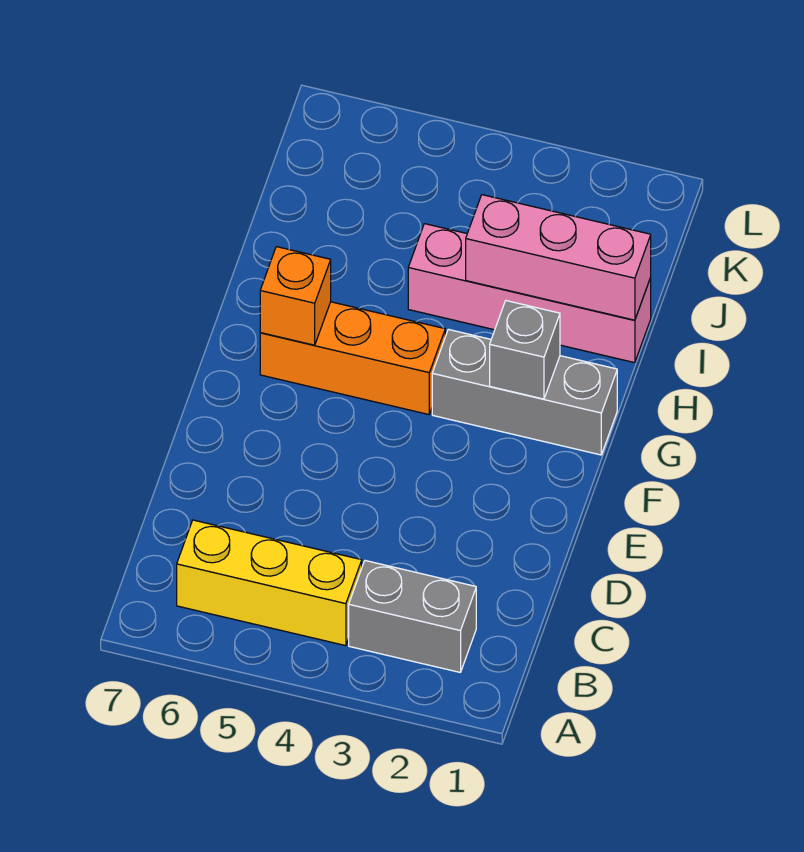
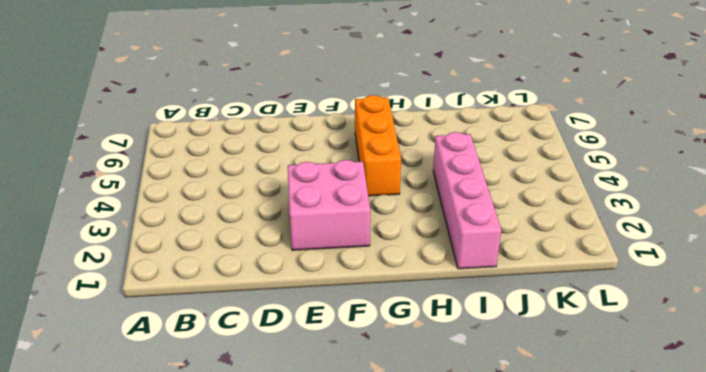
pink 2x2 brick [288,160,370,250] -> none
none -> grey 1x2 brick [349,561,476,672]
none -> yellow 1x3 brick [177,520,362,646]

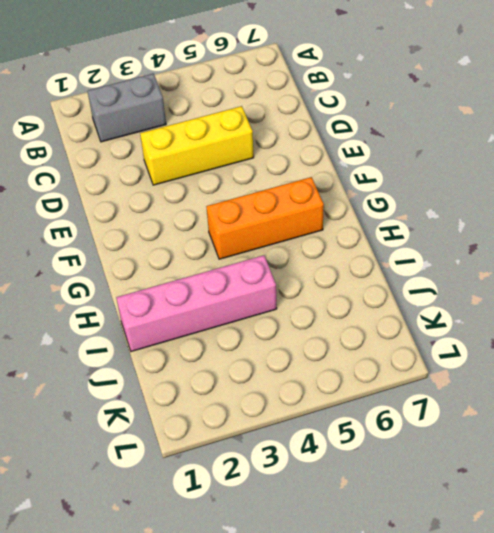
yellow 1x3 brick [140,106,254,185] -> yellow 1x3 brick moved to [177,520,362,646]
none -> grey 1x3 brick [432,329,617,455]
none -> grey 1x1 brick [490,301,560,399]

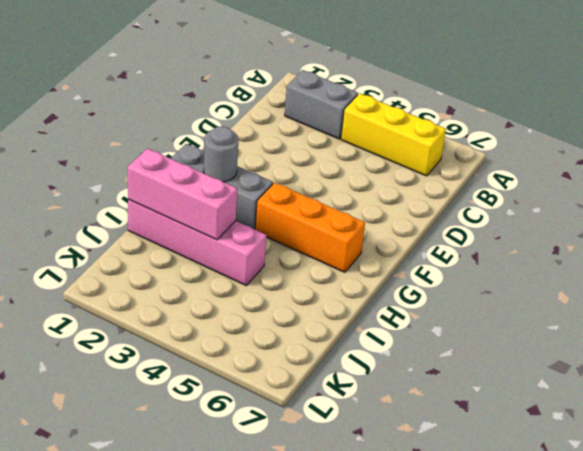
grey 1x1 round brick [204,126,239,182] -> grey 1x1 brick [490,301,560,399]
none -> orange 1x1 brick [260,247,331,345]

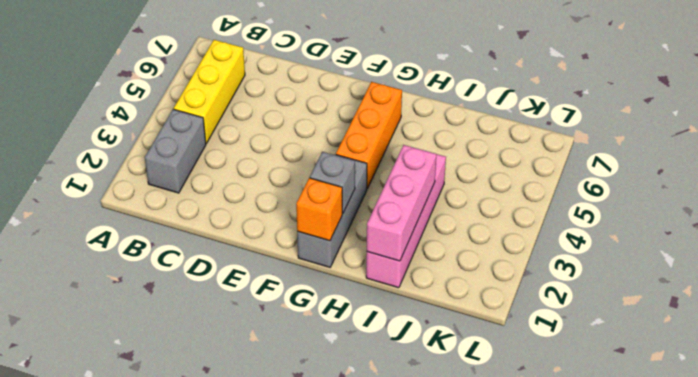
orange 1x1 brick [296,178,342,241] -> orange 1x1 brick moved to [260,247,331,345]

